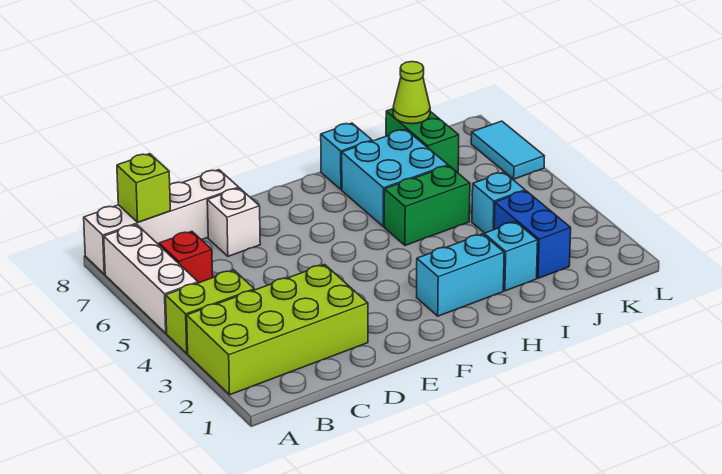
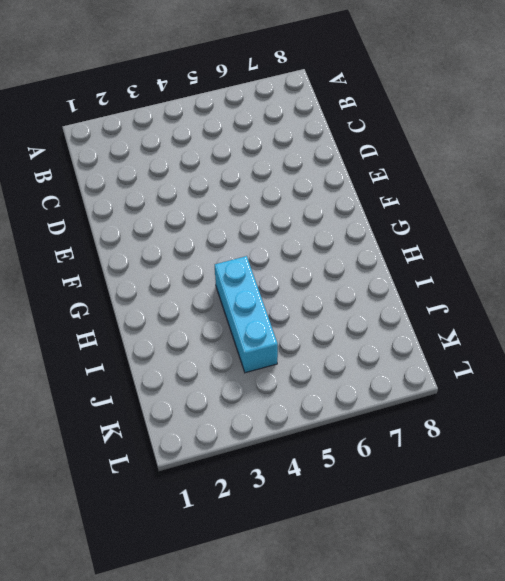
cyan 1x3 brick [215,256,278,373] -> cyan 1x1 brick [472,172,525,233]
none -> lime 2x4 brick [187,265,368,395]
none -> lime 1x2 brick [166,270,254,353]
none -> white 1x3 brick [104,225,198,333]

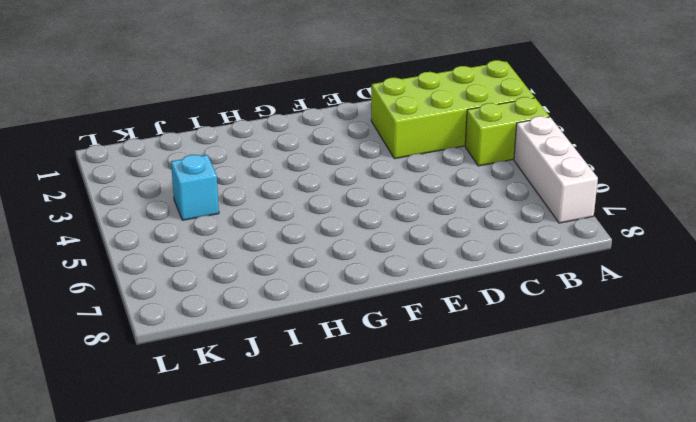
none -> white 1x4 brick [84,170,239,274]
none -> red 1x1 brick [159,231,213,283]
none -> white 1x1 brick [207,188,260,256]

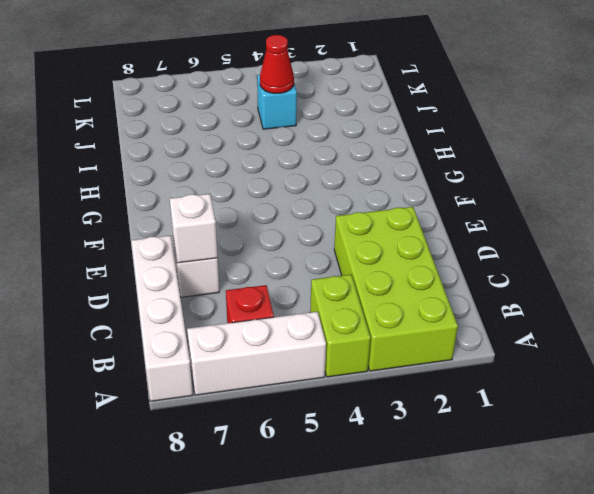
white 1x1 brick [170,194,218,263] -> none
red 1x1 cone [260,35,294,94] -> none
none -> cyan 1x2 brick [417,234,504,316]
none -> green 1x2 brick [384,166,470,246]
none -> cyan 2x2 brick [342,129,448,227]

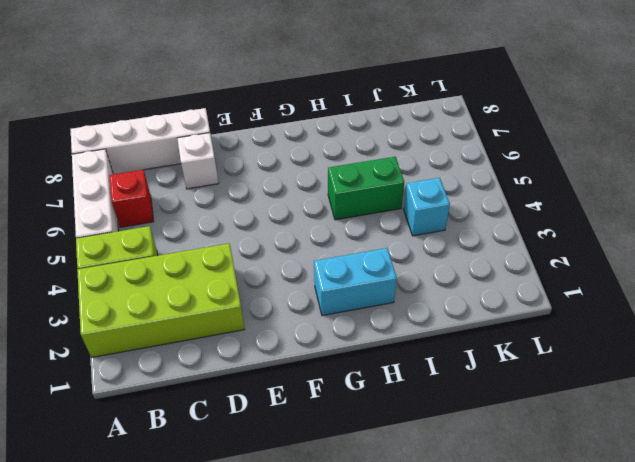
none -> cyan 2x2 brick [342,129,448,227]
none -> cyan 1x1 brick [321,123,372,190]
none -> cyan 1x1 brick [484,222,538,291]

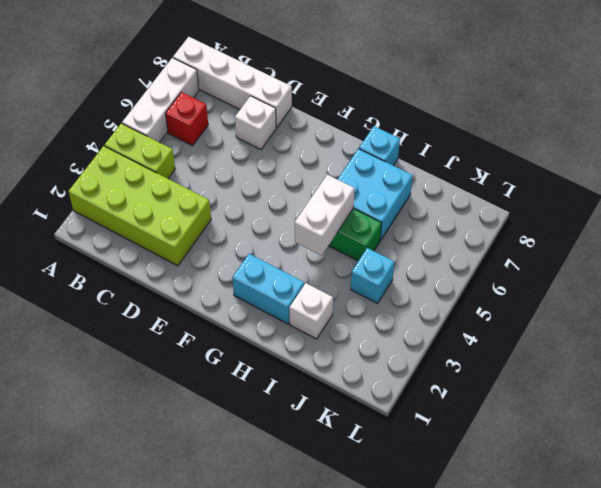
white 1x2 brick [295,175,355,255] -> none
white 1x1 brick [289,283,333,339] -> cyan 1x1 brick [484,222,538,291]
none -> blue 1x2 brick [494,191,571,278]
none -> green 1x2 brick [386,109,459,173]
none -> cyan 1x2 tile [471,121,544,179]

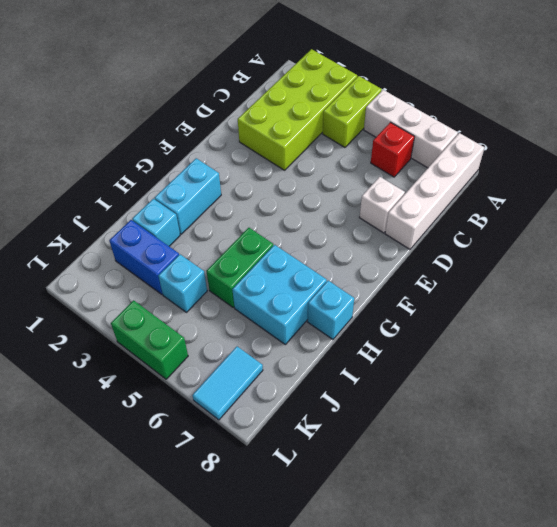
cyan 1x2 tile [192,346,263,420] -> cyan 1x2 tile turned to [471,121,544,179]
green 1x2 brick [111,300,188,379] -> green 1x2 brick moved to [386,109,459,173]
none -> lime 1x1 brick [117,154,170,222]
none -> lime 1x1 cone [393,62,430,124]

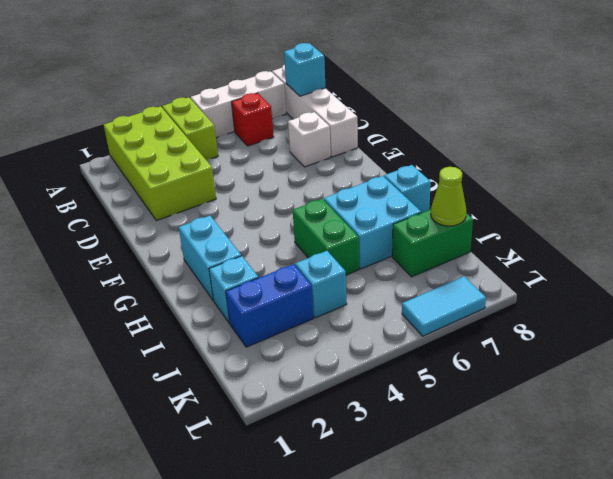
cyan 1x1 brick [284,43,325,96] -> lime 1x1 brick [117,154,170,222]

